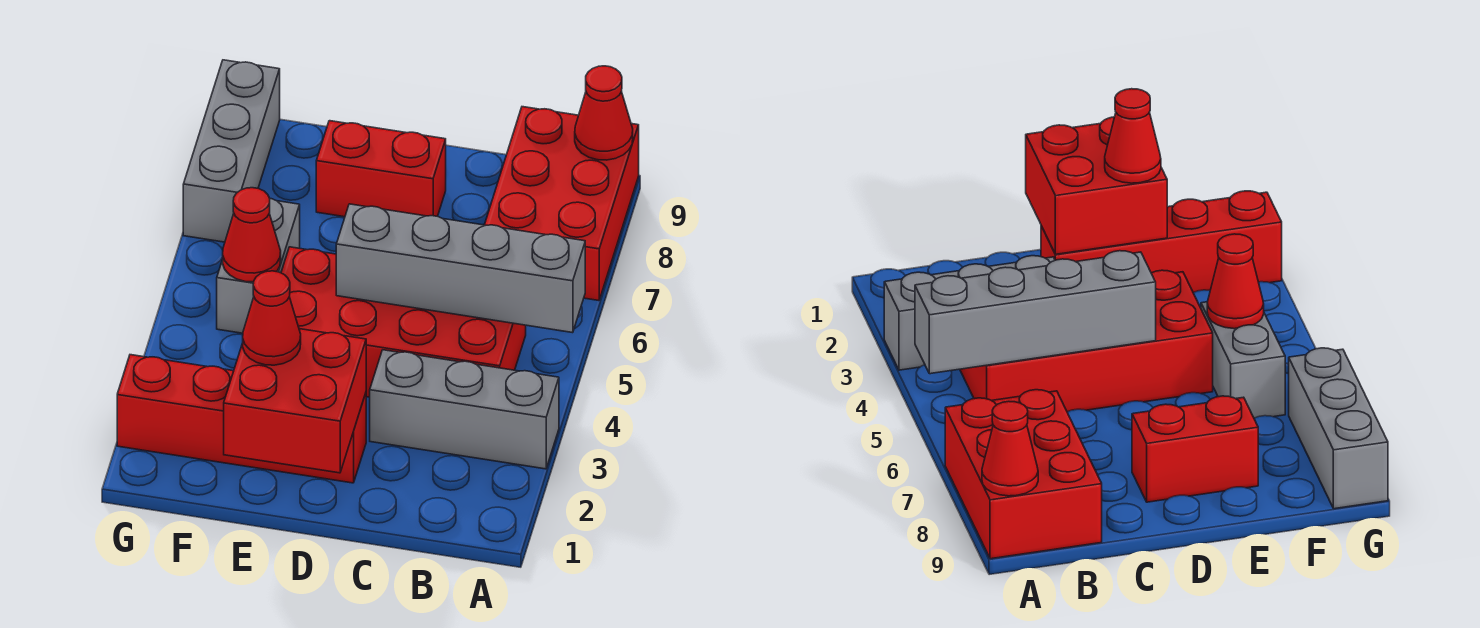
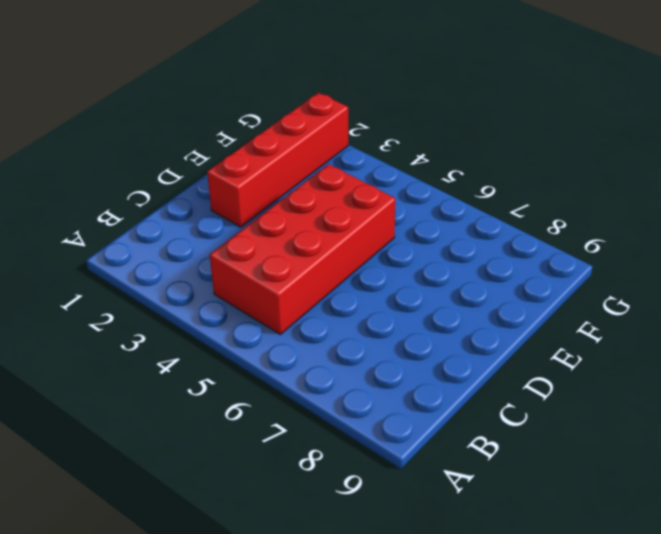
none -> grey 1x3 brick [370,350,559,469]
none -> red 2x3 brick [485,107,639,301]
none -> red 1x2 brick [316,121,446,217]

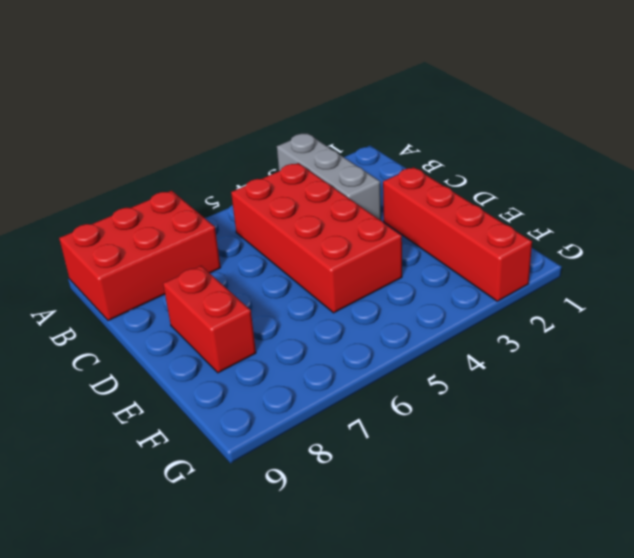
none -> grey 1x2 brick [217,199,300,333]
none -> grey 1x3 brick [183,60,280,242]
none -> grey 1x4 brick [336,204,585,333]

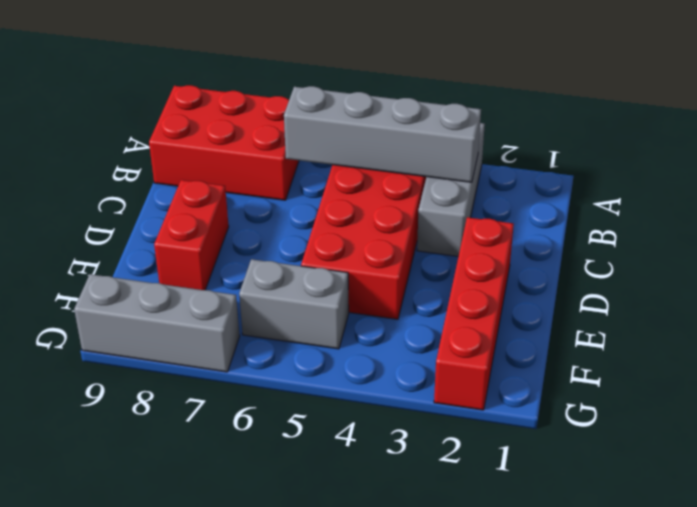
grey 1x4 brick [284,86,481,182] -> grey 1x4 brick turned to [336,204,585,333]
none -> red 1x1 cone [575,66,633,160]
none -> red 2x2 brick [224,329,366,473]
none -> red 1x1 cone [223,188,281,282]

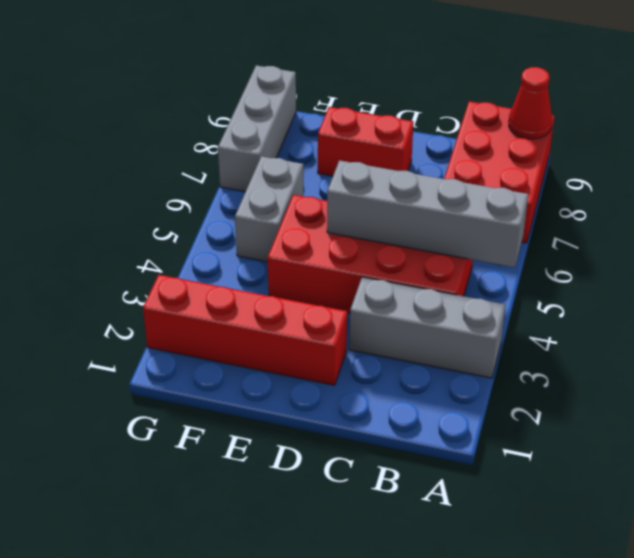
none -> red 2x2 brick [224,329,366,473]
none -> red 1x1 cone [223,188,281,282]
none -> red 1x1 cone [243,271,301,365]

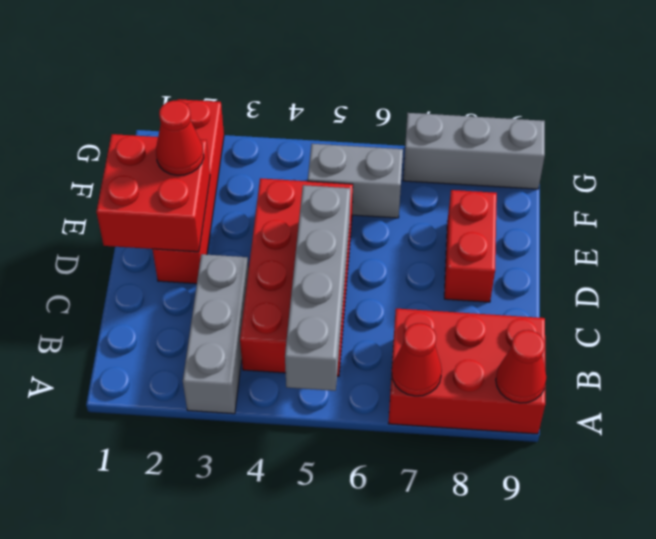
red 1x1 cone [392,323,442,396] -> red 1x1 cone moved to [223,188,281,282]

